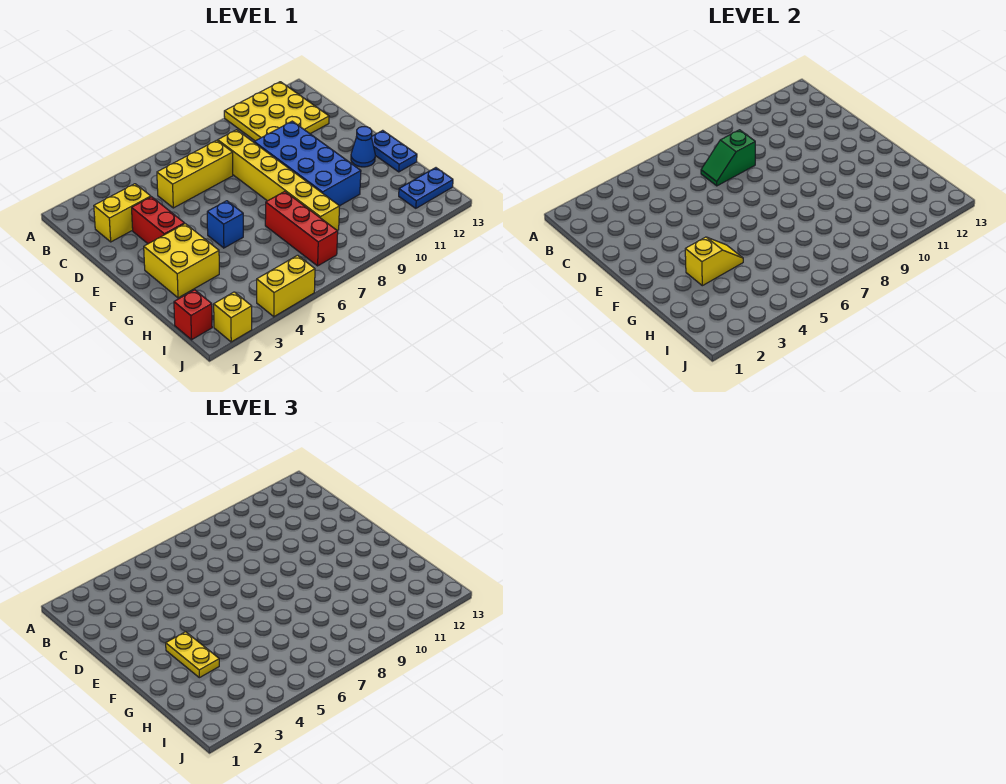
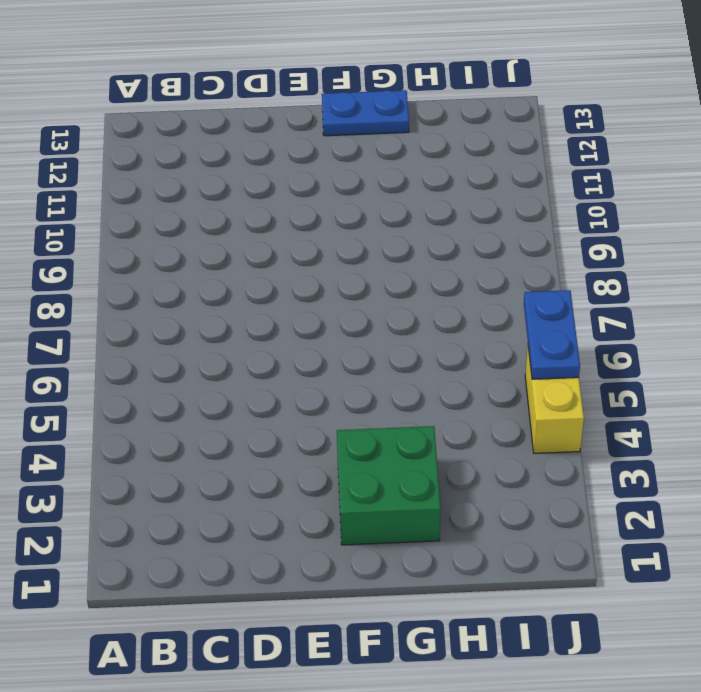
green 2x2 brick [337,426,441,545] -> yellow 2x2 brick [144,224,219,298]
blue 1x2 plate [524,290,580,379] -> blue 1x2 plate moved to [399,168,453,208]
none -> yellow 3x3 plate [224,82,329,141]
none -> yellow 1x2 brick [94,184,151,242]
none -> yellow 1x3 brick [157,140,233,208]

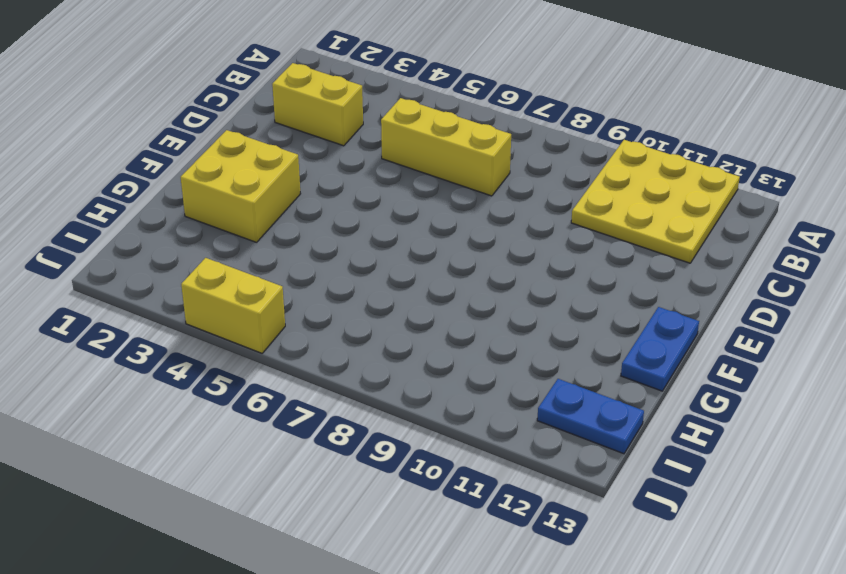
none -> yellow 1x6 brick [218,130,340,231]
none -> red 1x2 brick [132,197,184,244]
none -> blue 2x4 brick [254,121,361,206]

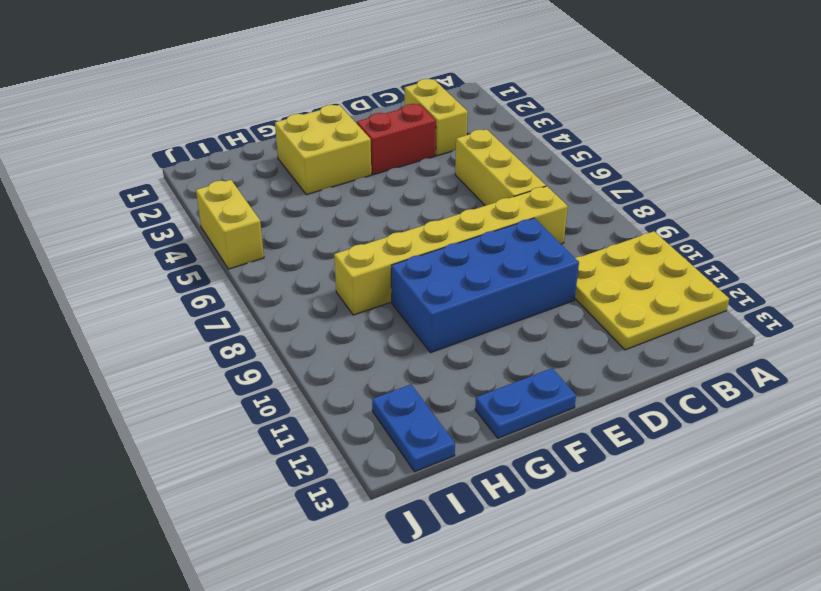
none -> blue 1x1 brick [207,201,243,248]
none -> blue 1x1 cone [351,127,375,167]
none -> red 1x3 brick [265,191,338,266]

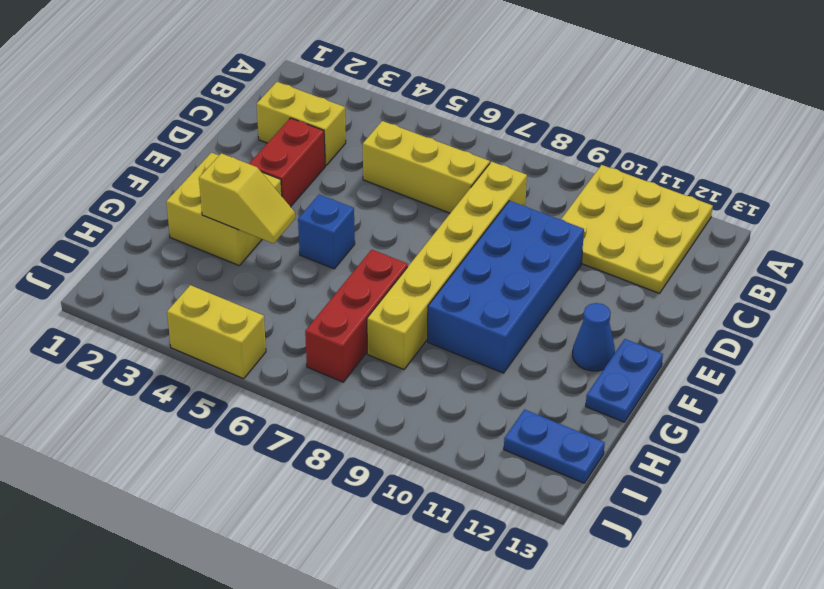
none -> red 1x1 brick [174,290,212,340]
none -> yellow 1x1 brick [214,292,252,342]
none -> green 1x2 slope [701,130,755,186]

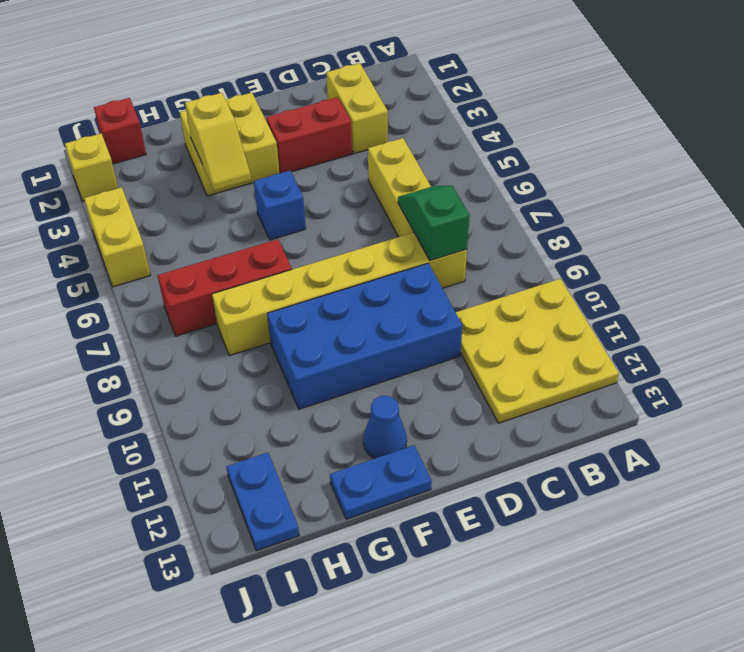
none -> yellow 1x2 plate [166,632,219,678]

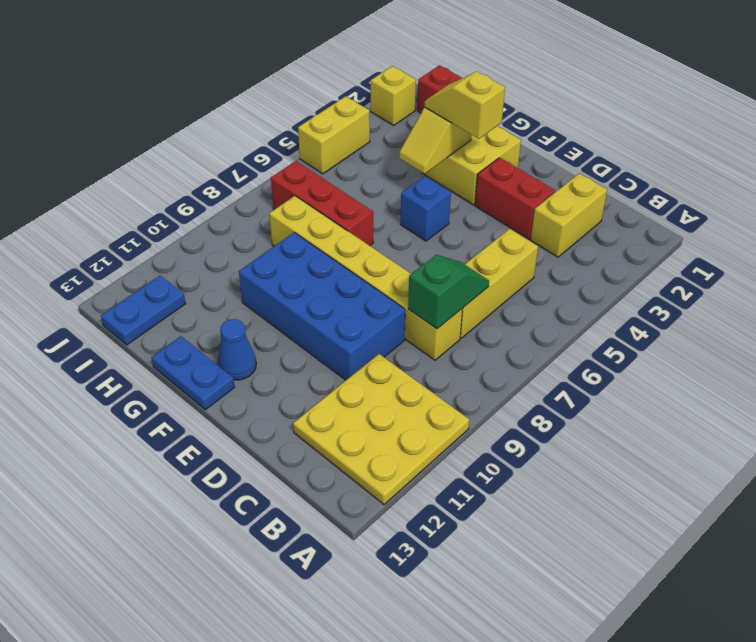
yellow 1x2 slope [425,72,505,139] -> yellow 1x2 plate [166,632,219,678]

